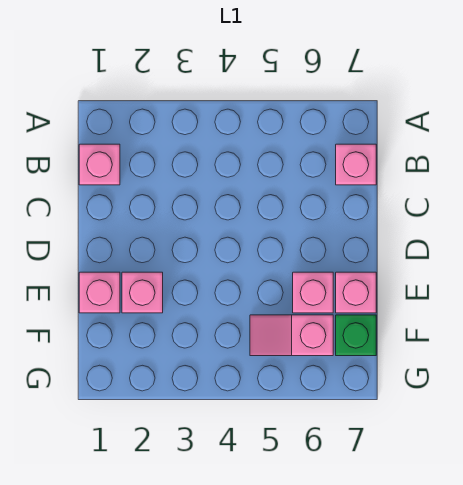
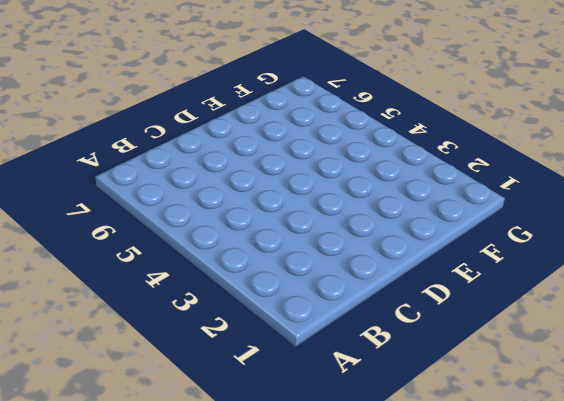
none -> pink 1x1 brick [79,144,120,185]
none -> pink 1x1 brick [336,144,376,185]

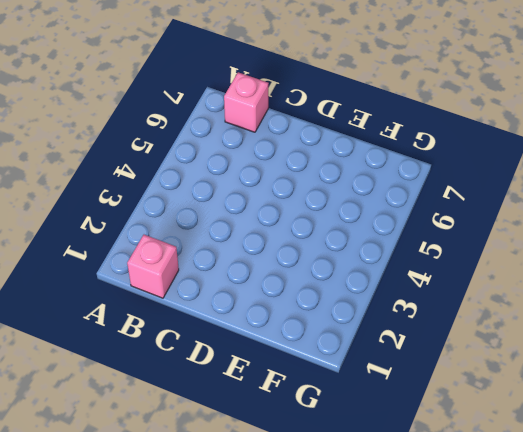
none -> pink 1x1 brick [79,272,120,313]
none -> pink 1x1 brick [122,272,163,313]

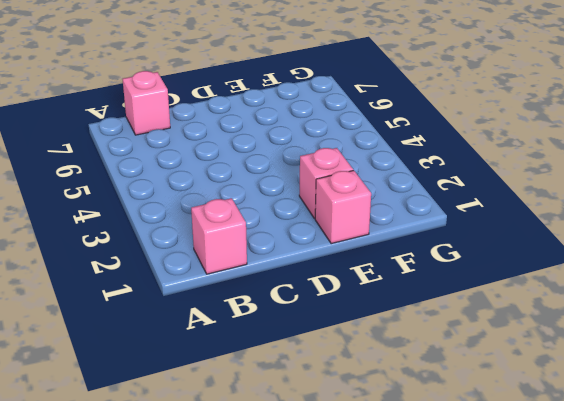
none -> pink 1x1 brick [293,272,333,313]
none -> pink 1x1 brick [336,272,376,313]

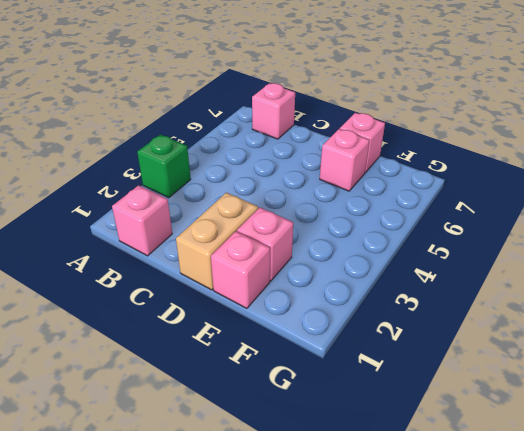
green 1x1 brick [137,135,191,198] -> green 1x1 brick moved to [336,315,376,356]
tan 1x2 brick [176,193,258,290] -> none
none -> pink 1x2 slope [250,315,333,356]

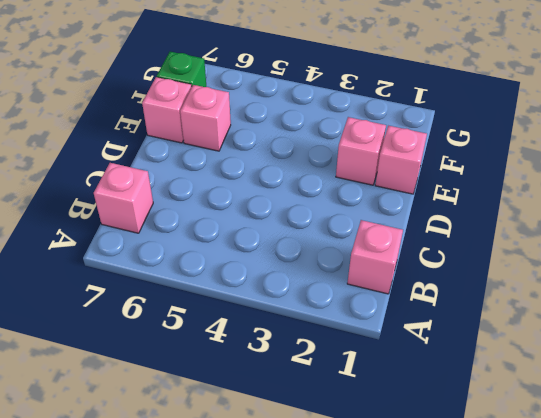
none -> pink 1x2 slope [250,315,333,356]

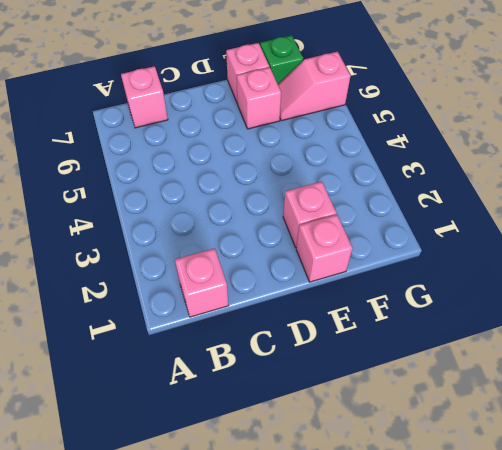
pink 1x2 slope [278,52,351,121] -> pink 1x2 slope turned to [250,315,333,356]

